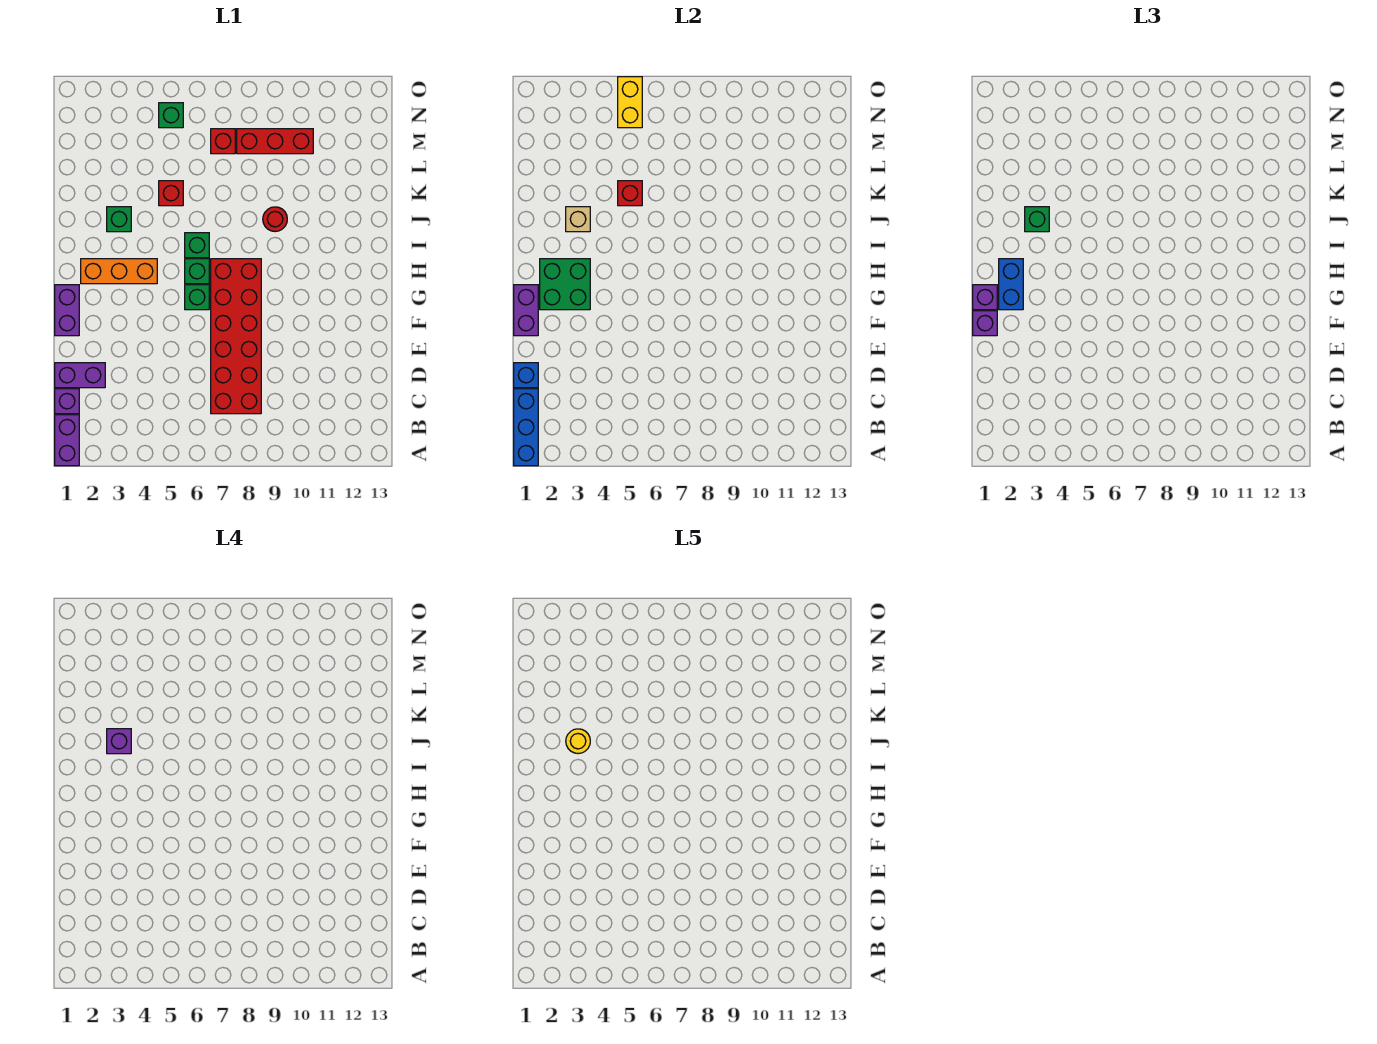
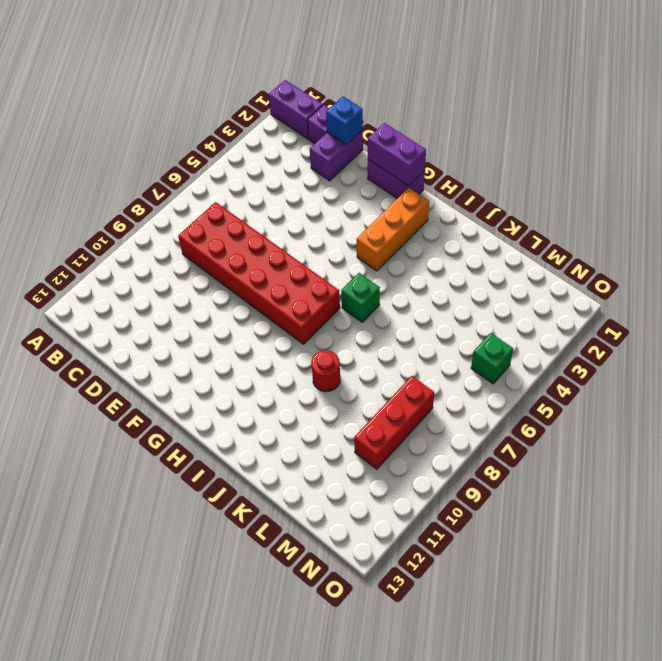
none -> green 1x1 brick [185,285,209,310]
none -> green 1x1 brick [185,259,209,284]
none -> green 1x1 brick [107,207,131,232]

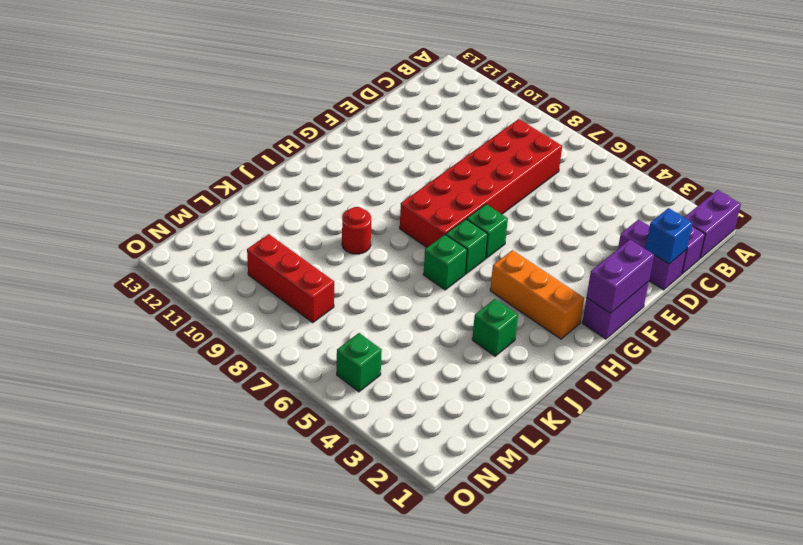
none -> red 1x1 brick [159,181,183,206]
none -> red 1x1 brick [211,129,235,154]
none -> blue 1x3 brick [514,389,538,466]

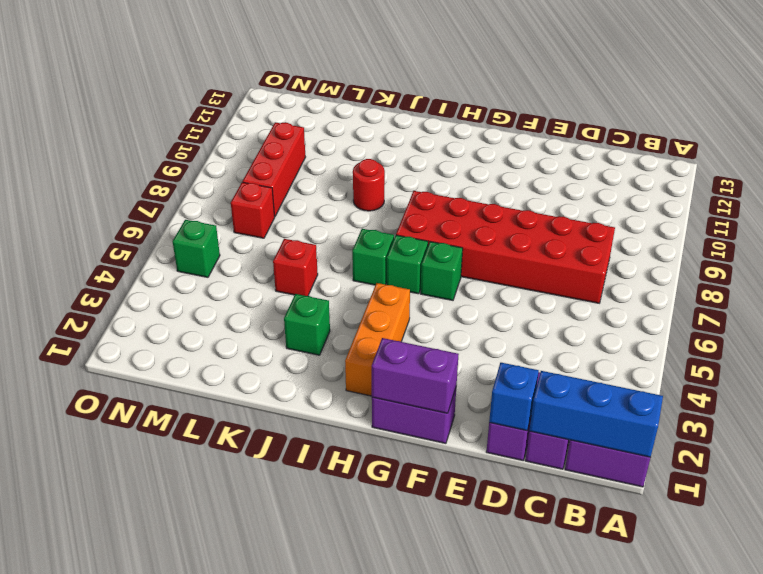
none -> green 2x2 brick [540,259,590,310]
none -> tan 1x1 brick [566,207,590,232]
none -> red 1x1 brick [618,181,642,206]

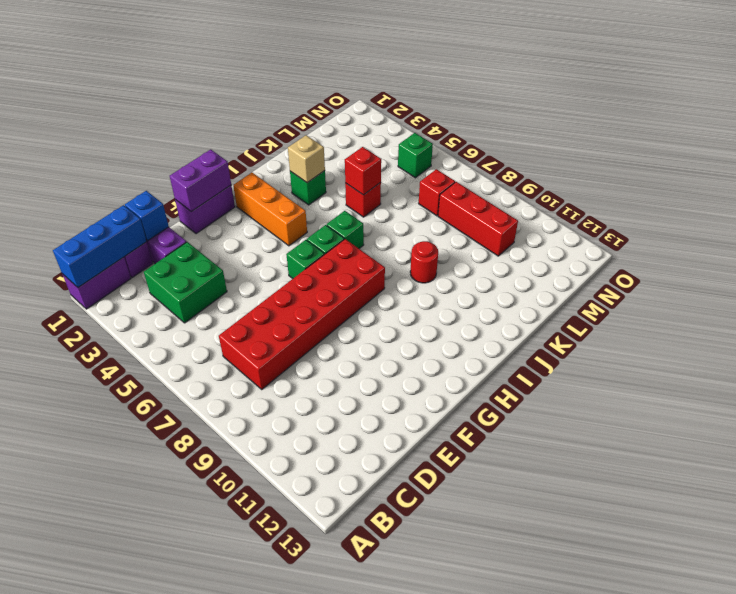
green 2x2 brick [144,242,227,323] -> green 2x2 brick moved to [540,259,590,310]
none -> yellow 1x2 brick [618,77,642,128]
none -> purple 1x1 brick [973,311,997,336]
none -> purple 1x1 brick [973,285,997,310]

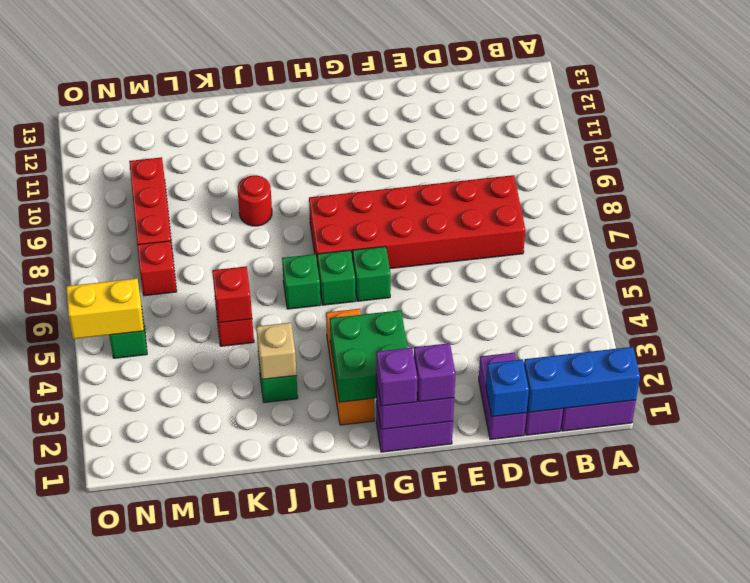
none -> blue 1x2 brick [999,259,1023,310]
none -> green 1x1 brick [1025,207,1049,232]
none -> purple 1x1 brick [107,729,131,754]

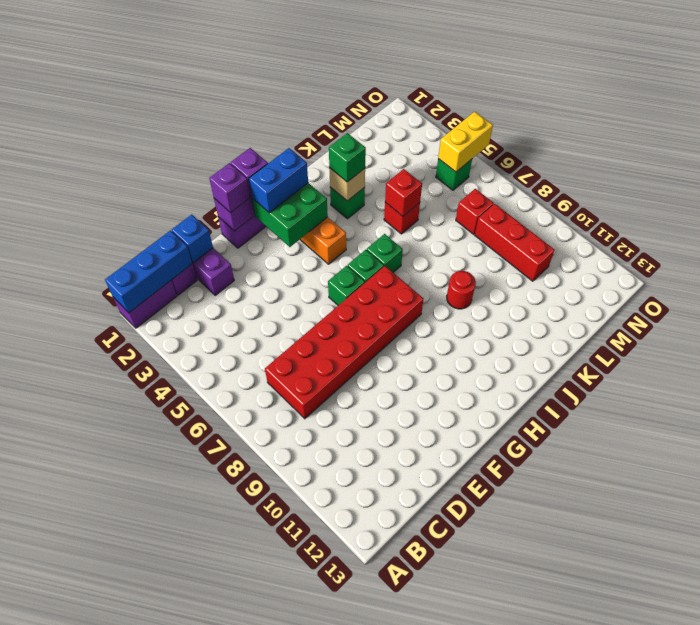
none -> purple 1x1 brick [107,729,131,754]
none -> yellow 1x1 round brick [566,729,590,754]

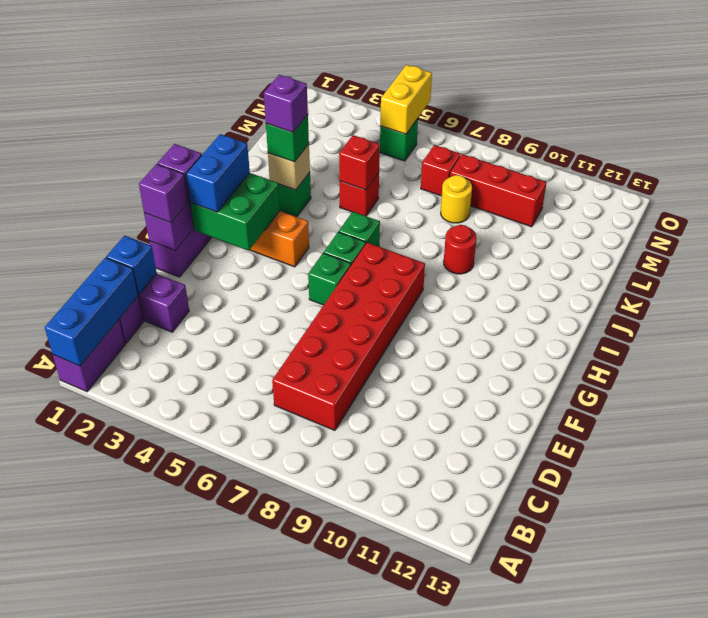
yellow 1x1 round brick [441,175,472,223] -> yellow 1x1 round brick moved to [566,729,590,754]

